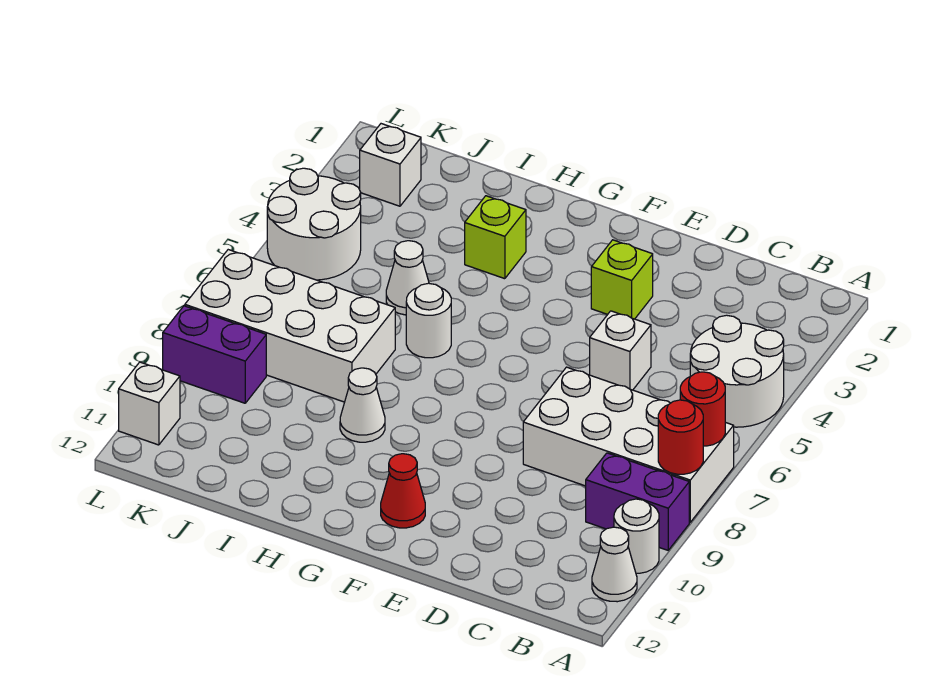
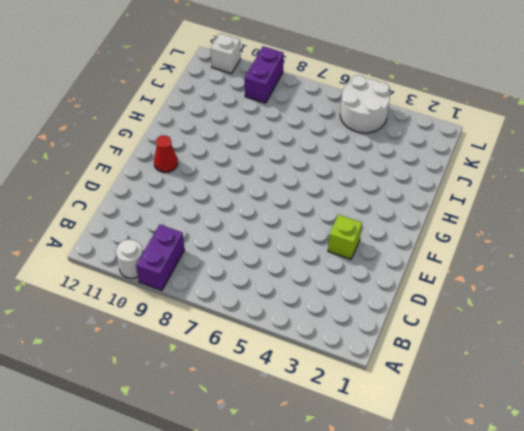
none -> white 2x2 round brick [690,315,784,427]
none -> white 2x4 brick [523,367,734,522]
none -> white 1x1 cone [592,527,637,602]

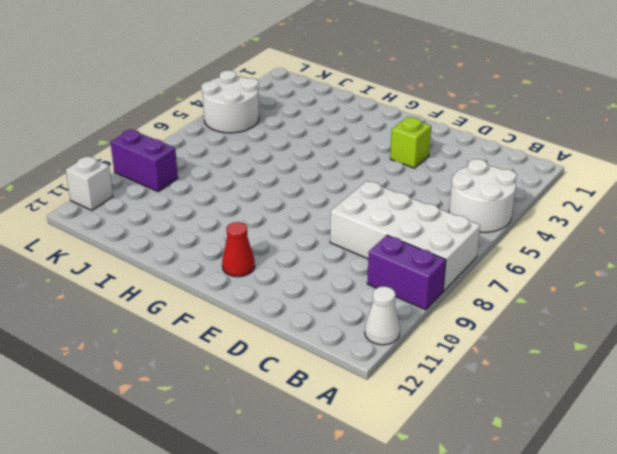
none -> white 1x1 round brick [614,499,659,573]
none -> white 1x1 brick [590,311,651,390]
none -> lime 1x1 brick [465,196,526,279]

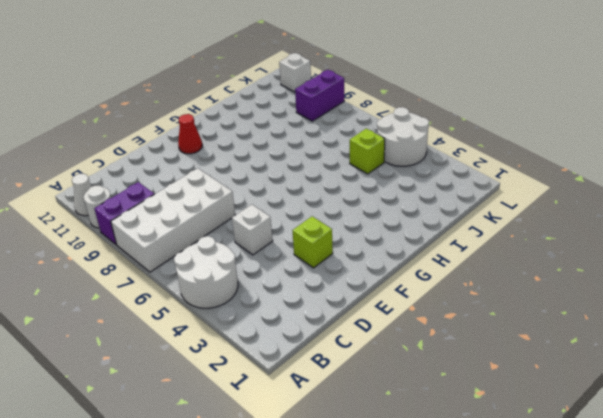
lime 1x1 brick [350,129,385,174] -> lime 1x1 brick moved to [465,196,526,279]
none -> white 1x1 round brick [406,283,451,358]
none -> white 1x1 cone [340,368,385,442]
none -> white 1x1 cone [386,241,429,315]

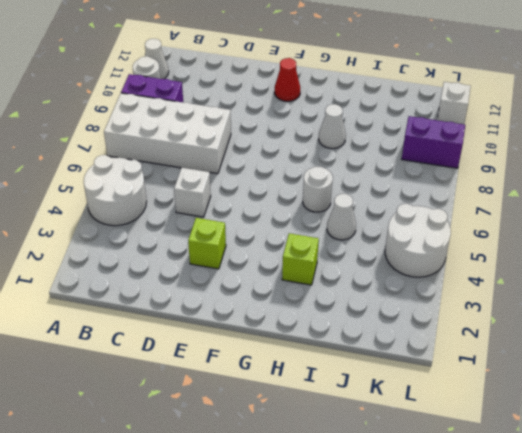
none -> white 2x4 brick [185,250,395,402]
none -> white 1x1 brick [360,124,421,206]
none -> red 1x1 round brick [680,372,725,446]

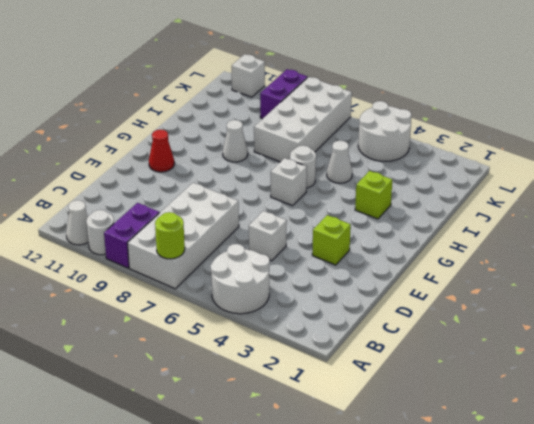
lime 1x1 round brick [155,212,185,259] -> red 1x1 round brick [680,372,725,446]
white 1x1 brick [271,158,307,206] -> white 1x1 brick moved to [360,124,421,206]
none -> red 1x1 round brick [658,400,703,474]

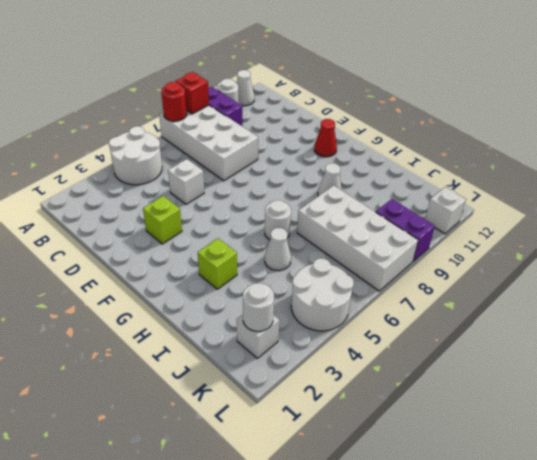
red 1x1 brick [176,72,209,114] -> red 1x1 round brick [658,400,703,474]
white 1x1 round brick [243,283,274,331] -> none

